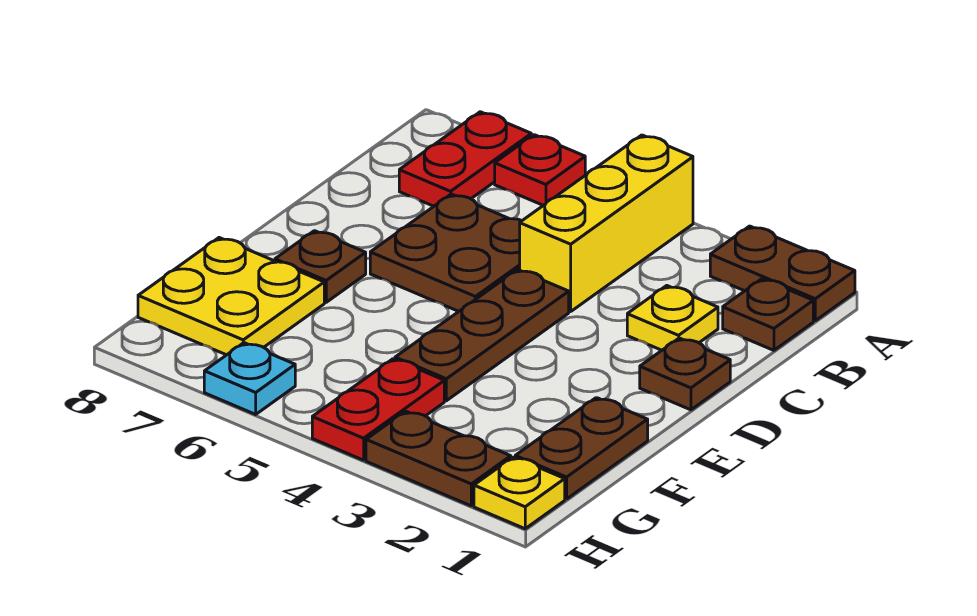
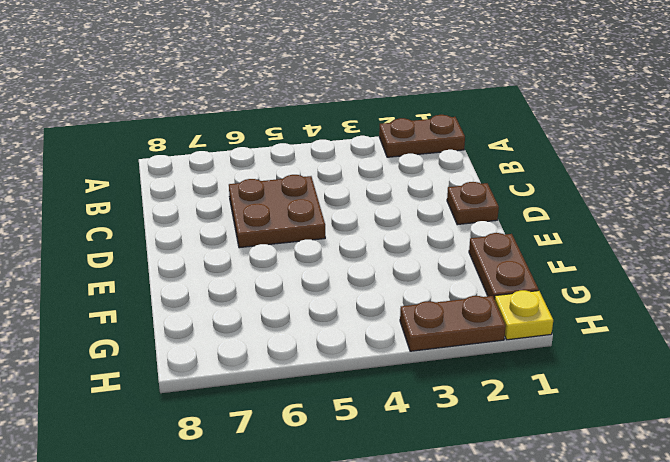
none -> yellow 1x3 brick [520,135,693,311]
none -> red 1x1 plate [495,135,585,205]
none -> red 1x2 plate [399,112,531,206]

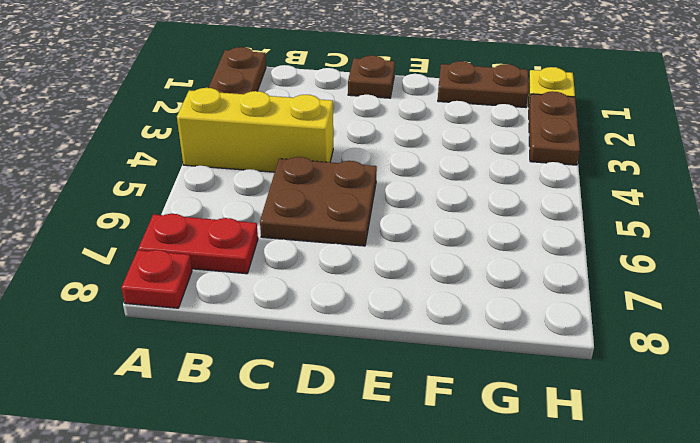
red 1x1 plate [121,250,192,308] -> red 1x1 plate moved to [495,135,585,205]
none -> brown 1x1 plate [723,279,813,350]
none -> yellow 1x1 plate [627,286,718,350]
none -> brown 1x3 plate [395,270,569,401]

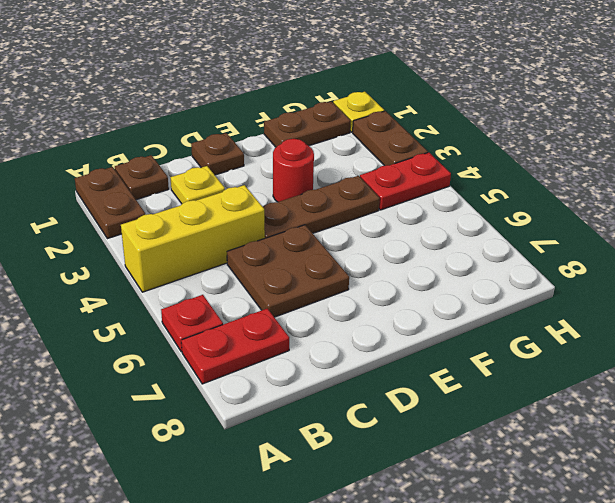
red 1x1 round brick [273,139,314,202] -> none
none -> brown 1x1 plate [275,231,366,302]
none -> yellow 2x2 plate [138,238,324,355]
none -> cyan 1x1 plate [204,343,295,414]

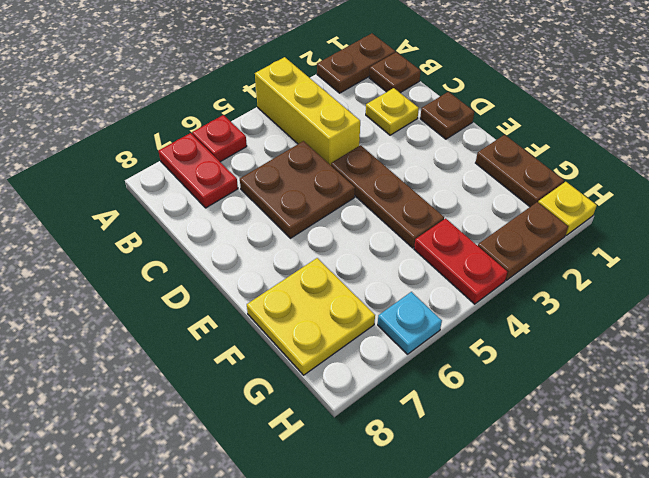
none -> brown 1x1 plate [275,231,366,302]

